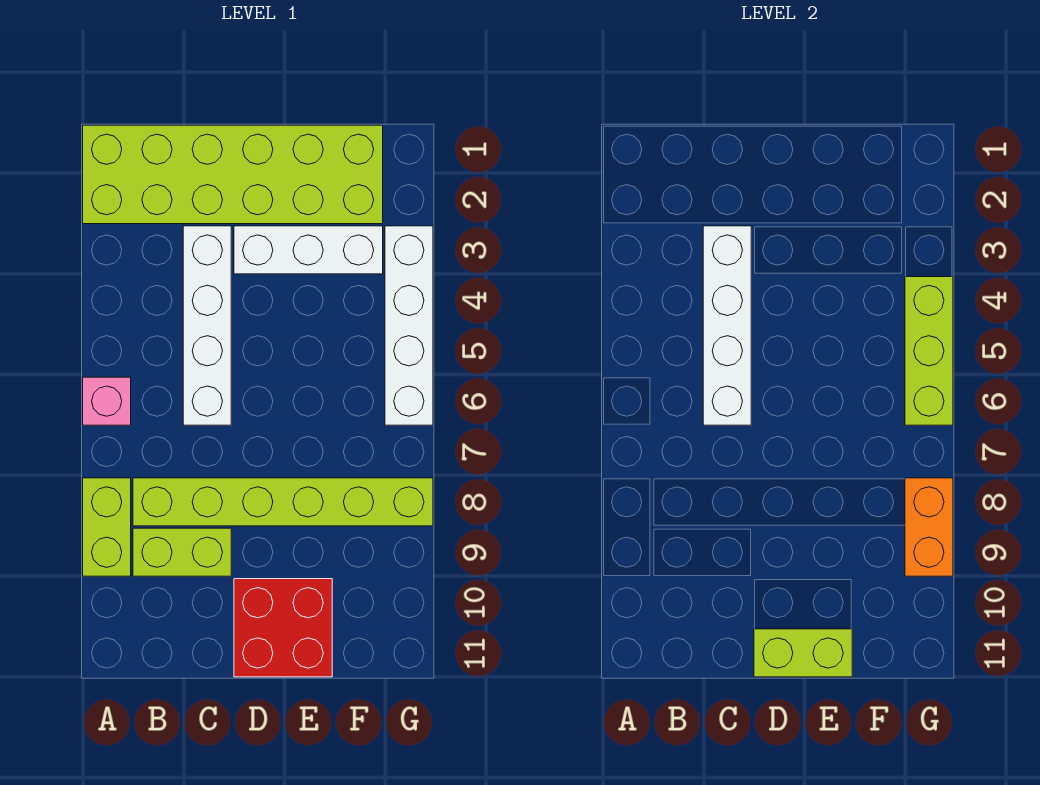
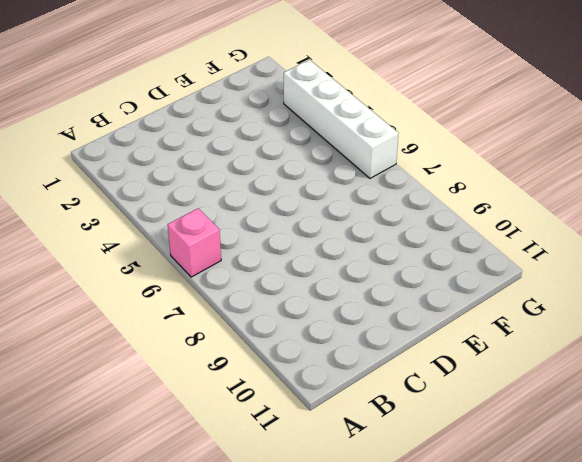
none -> lime 2x6 brick [83,125,383,224]
none -> lime 1x2 brick [83,478,131,576]
none -> lime 1x6 brick [133,478,433,526]

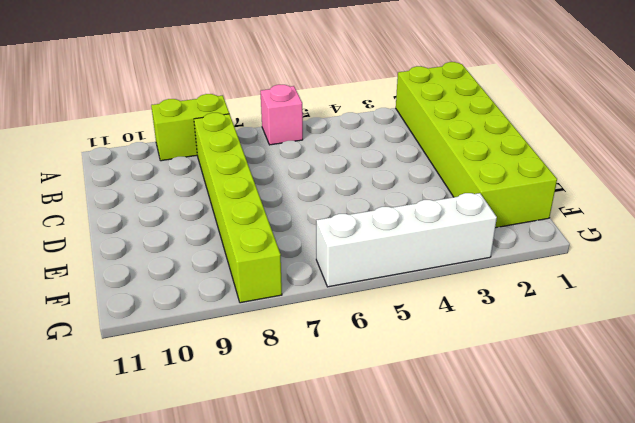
none -> lime 1x2 brick [133,528,231,576]
none -> white 1x4 brick [183,226,231,425]
none -> white 1x3 brick [234,226,383,274]

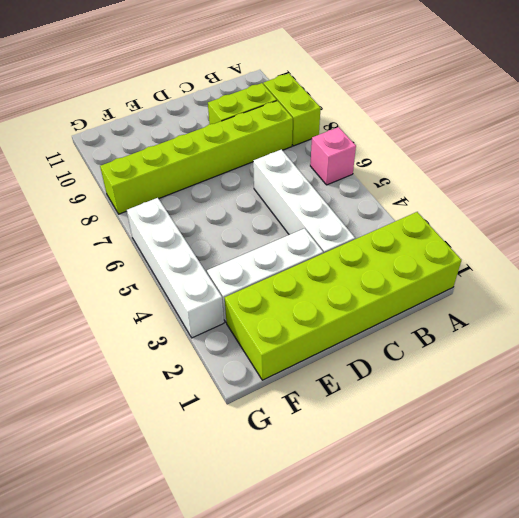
none -> red 2x2 brick [234,579,332,677]
none -> white 1x4 brick [703,226,751,425]
none -> lime 1x2 brick [754,629,852,677]

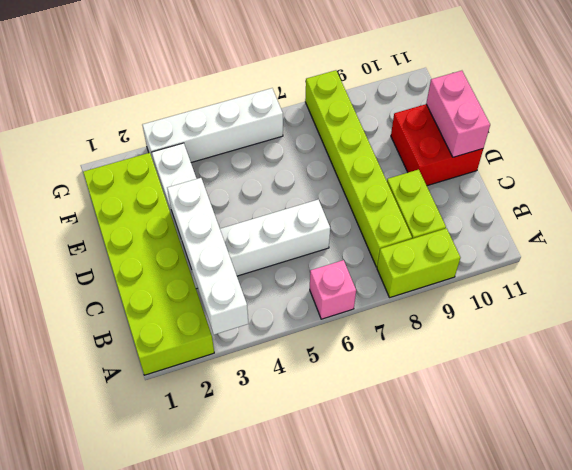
white 1x4 brick [167,178,249,335] -> white 1x4 brick turned to [703,226,751,425]
pink 1x2 brick [426,71,490,157] -> lime 1x2 brick [754,629,852,677]
none -> lime 1x3 brick [905,277,953,425]
none -> orange 1x2 brick [905,478,953,576]

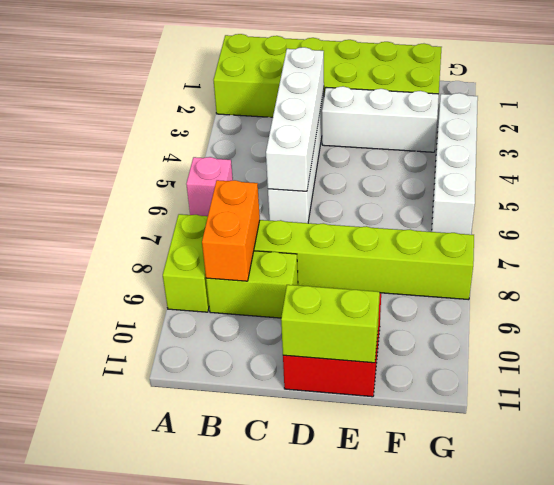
orange 1x2 brick [202,180,260,281] -> orange 1x2 brick moved to [905,478,953,576]
none -> lime 1x3 brick [905,277,953,425]

